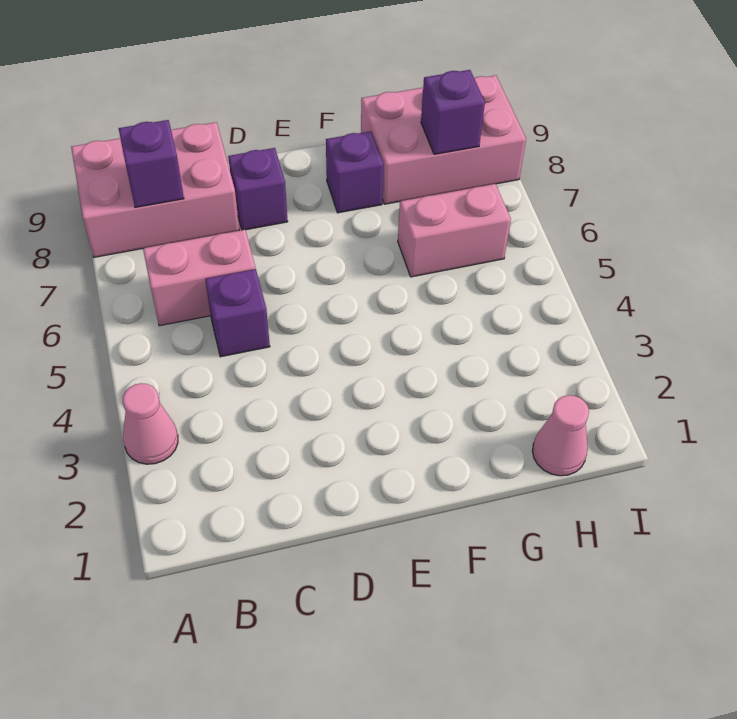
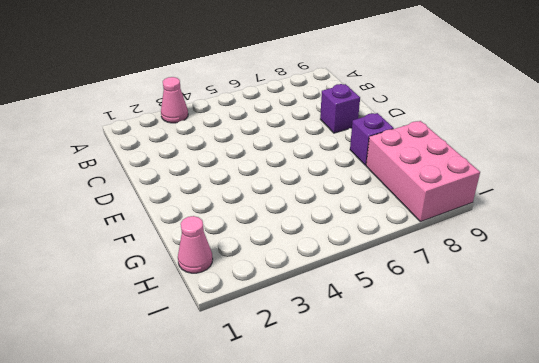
none -> pink 2x3 brick [71,122,239,257]
none -> pink 1x2 brick [143,230,256,326]

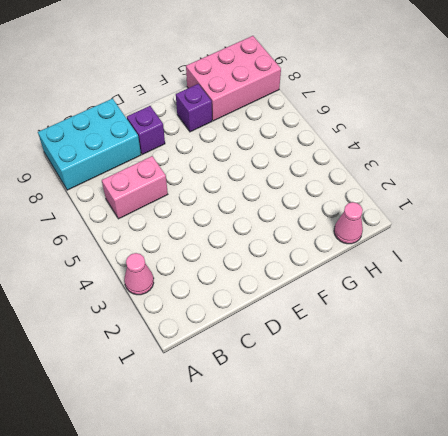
cyan 2x3 brick [38,99,141,190] -> pink 2x3 brick [71,122,239,257]
none -> purple 1x1 brick [205,269,270,357]
none -> pink 1x2 brick [398,184,511,277]

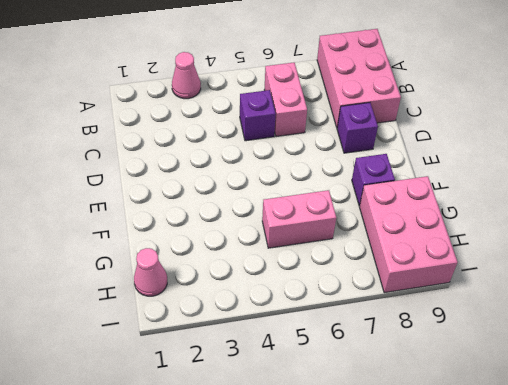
pink 1x2 brick [262,190,336,248] -> pink 1x2 brick turned to [398,184,511,277]
none -> purple 1x1 brick [119,120,184,207]
none -> purple 1x1 brick [421,70,485,154]

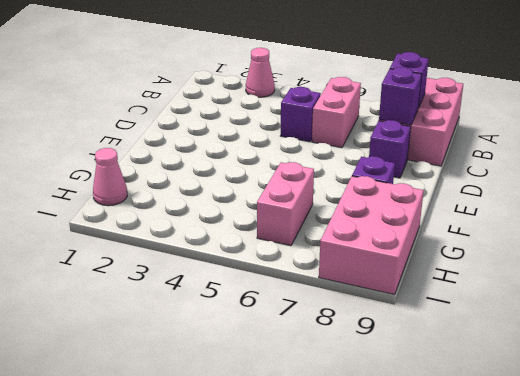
purple 1x1 brick [379,67,422,125] -> purple 1x1 brick moved to [421,70,485,154]

